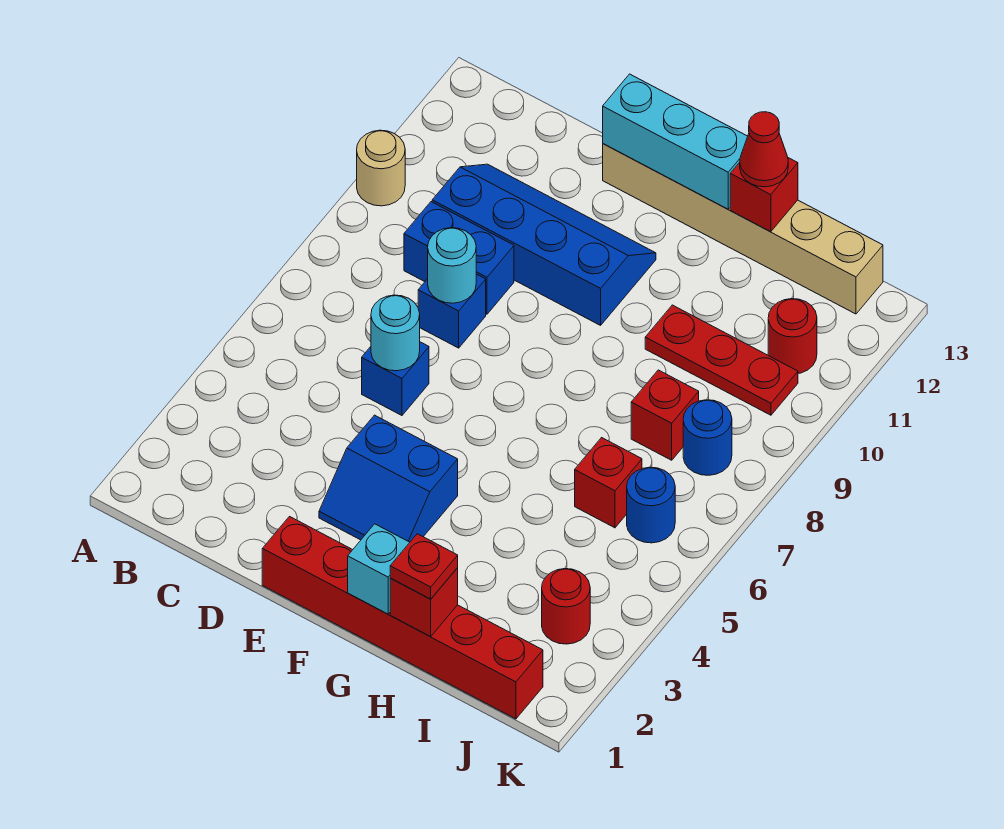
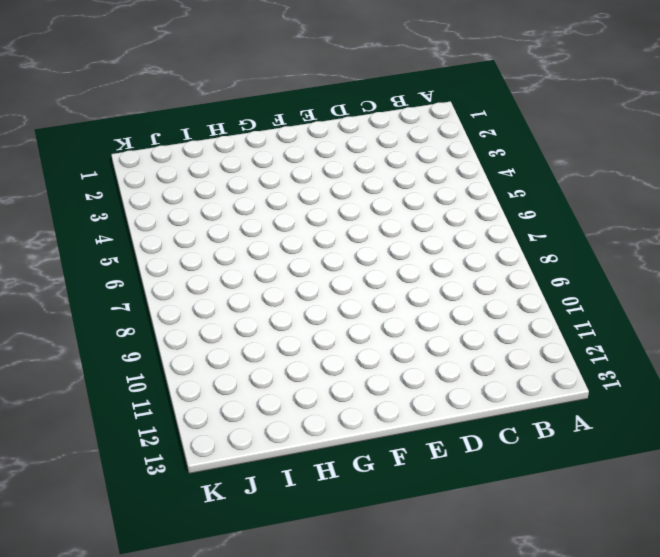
none -> tan 1x1 round brick [357,130,405,206]
none -> blue 1x2 brick [404,202,514,314]
none -> blue 2x4 slope [432,164,656,325]

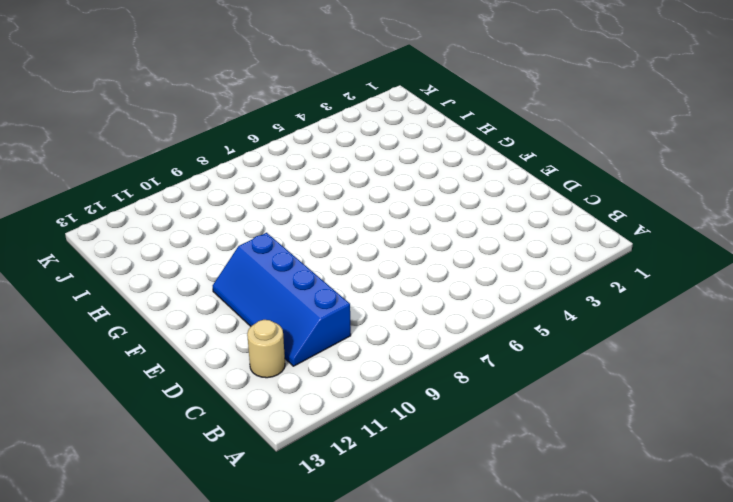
tan 1x1 round brick [247,320,285,378] -> tan 1x1 round brick moved to [357,130,405,206]
none -> blue 1x2 brick [404,202,514,314]
none -> blue 1x1 brick [362,342,429,415]
none -> blue 1x1 brick [418,274,486,348]

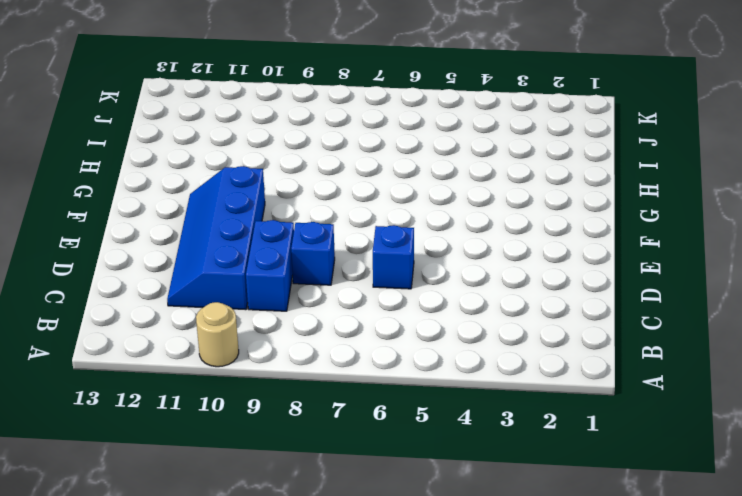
none -> red 1x6 brick [262,517,543,719]
none -> blue 2x2 slope [319,415,458,542]
none -> tan 1x6 brick [603,144,883,314]

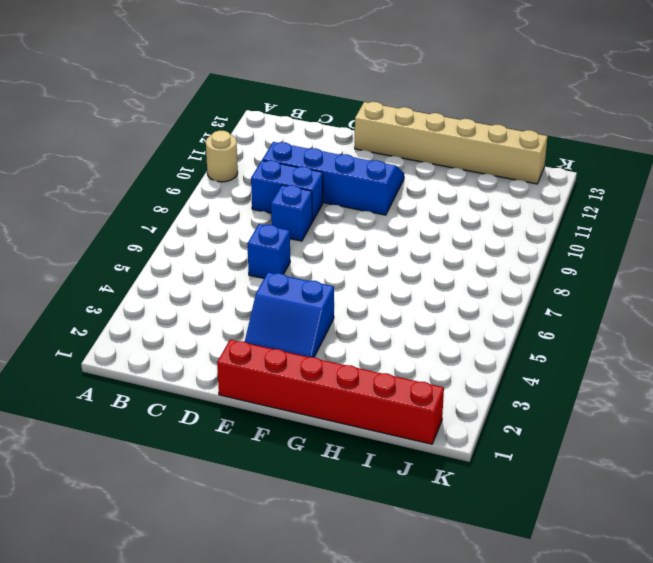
none -> red 1x3 plate [645,305,798,415]
none -> red 1x1 brick [575,438,642,528]
none -> red 1x1 brick [631,370,699,460]

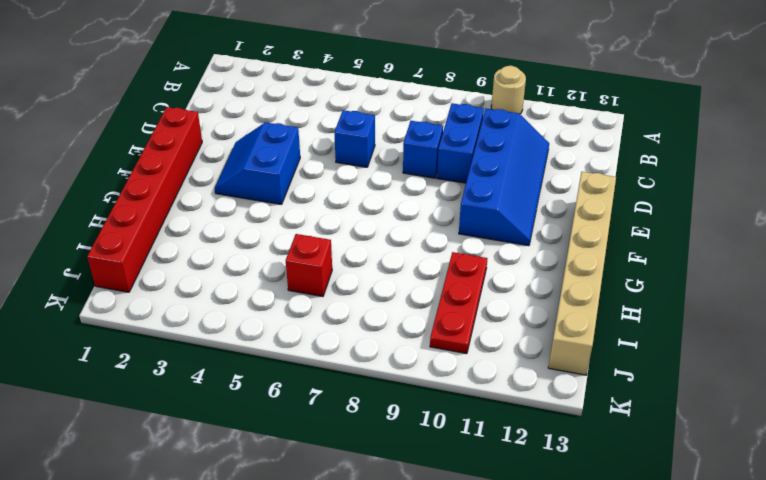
none -> red 1x1 brick [631,370,699,460]
none -> red 1x1 round brick [542,569,590,644]
none -> blue 1x1 round brick [627,467,675,543]

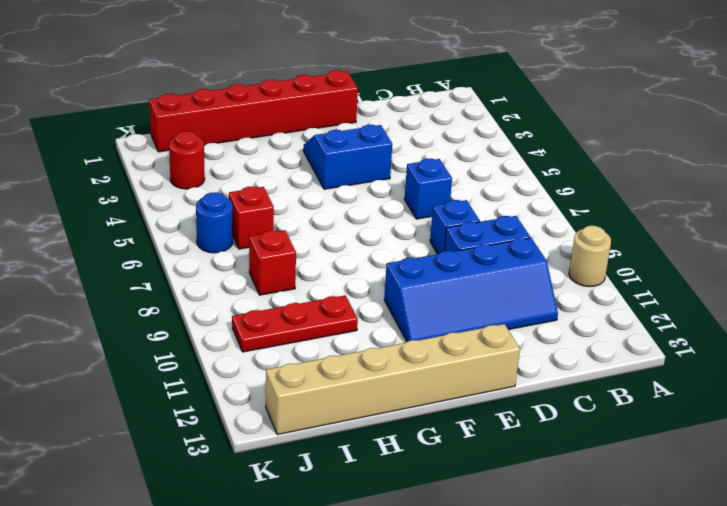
none -> blue 1x1 round brick [683,400,732,475]
none -> red 1x1 round brick [768,299,817,373]
none -> cyan 1x1 round brick [371,295,420,371]

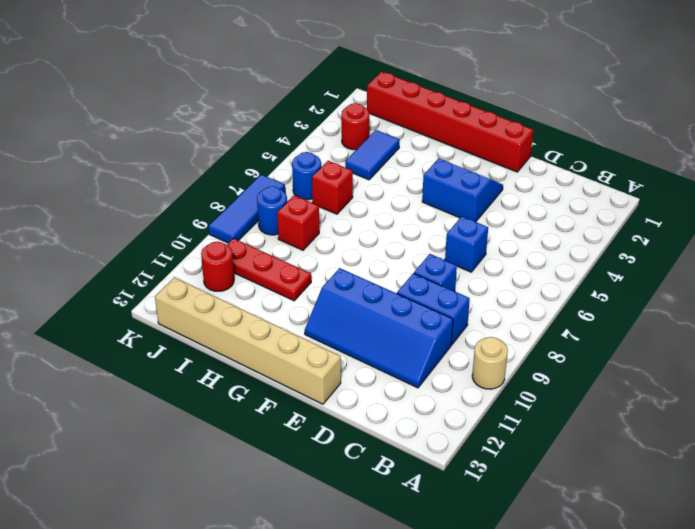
blue 1x2 tile [345,130,400,180] -> none
blue 1x3 tile [209,174,285,243] -> none
none -> cyan 1x1 round brick [371,295,420,371]
none -> cyan 1x1 round brick [428,228,476,303]
none -> cyan 1x3 brick [603,74,748,209]

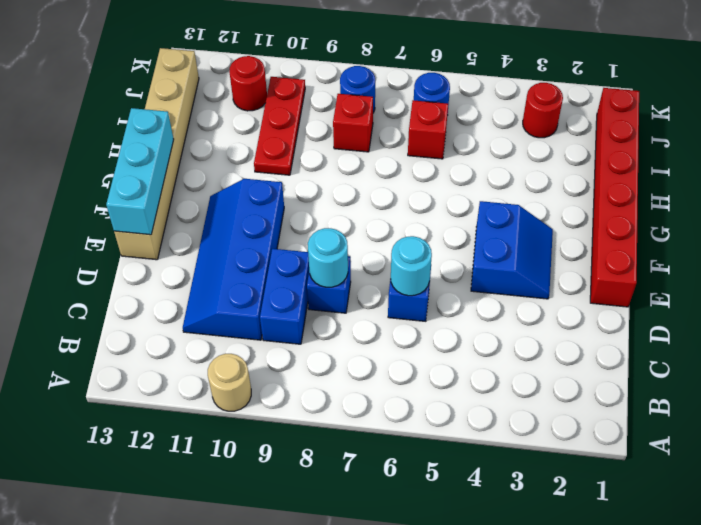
none -> cyan 1x1 brick [348,524,410,614]
none -> red 1x1 brick [390,568,458,637]
none -> red 1x1 brick [730,158,798,232]

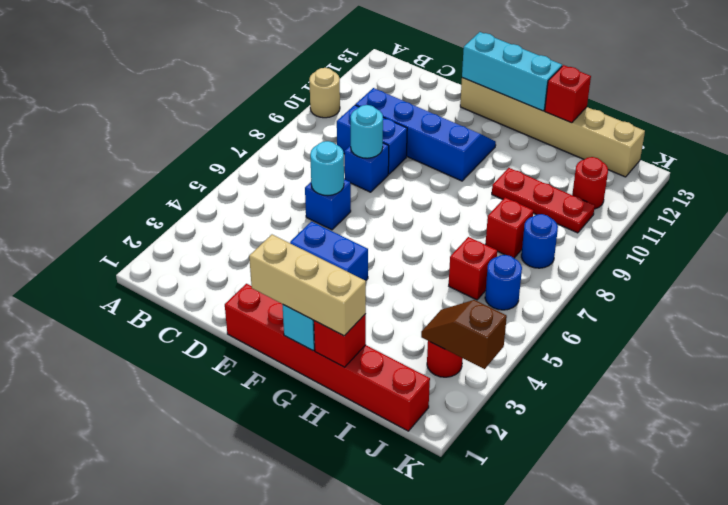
tan 1x3 brick [249,235,366,336] -> red 1x1 plate [390,534,458,599]
brown 1x2 slope [421,300,507,369] -> none
none -> red 1x1 cone [740,112,788,187]

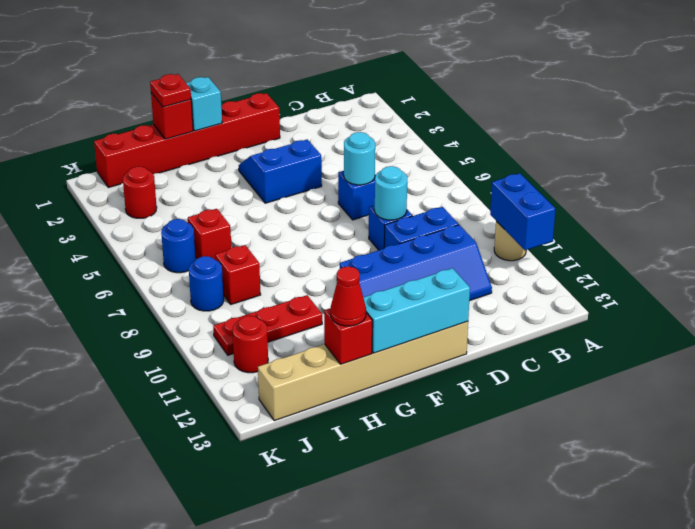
blue 1x2 brick [490,173,556,250] -> none

